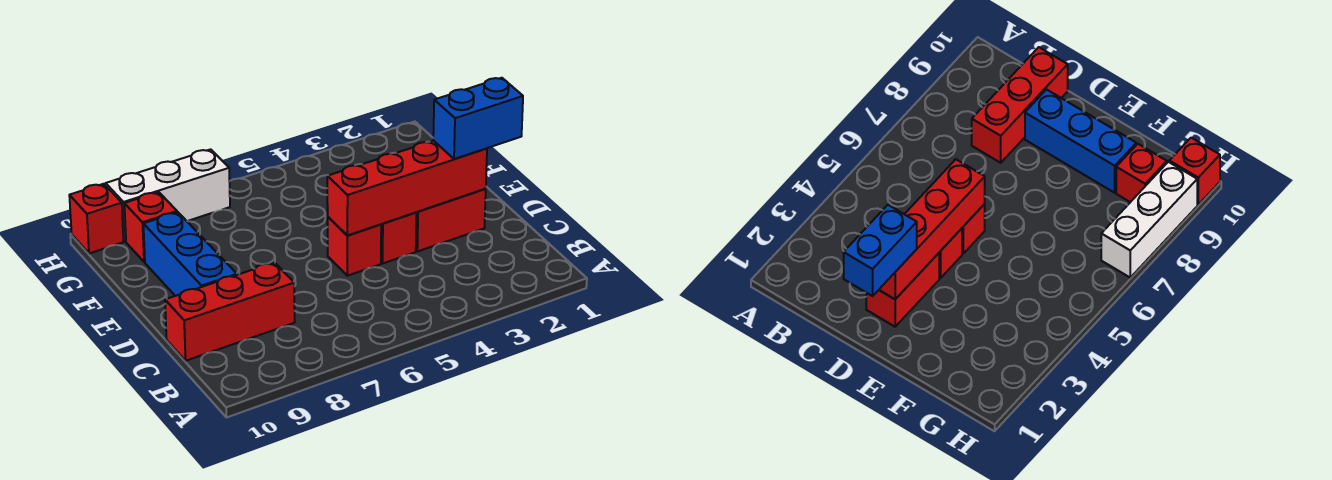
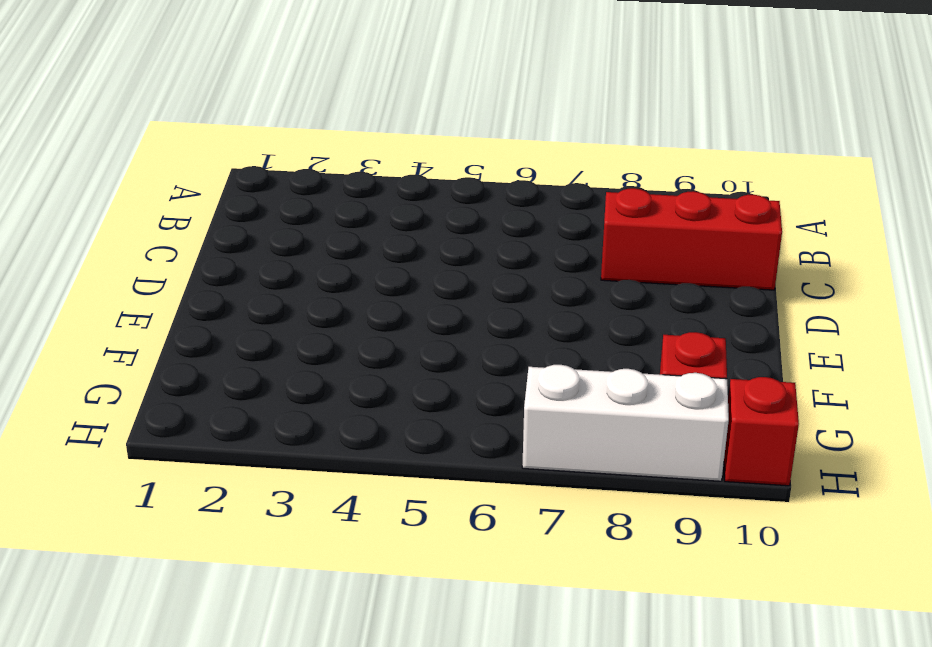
none -> red 1x2 brick [416,189,486,251]
none -> red 1x1 brick [381,213,416,263]

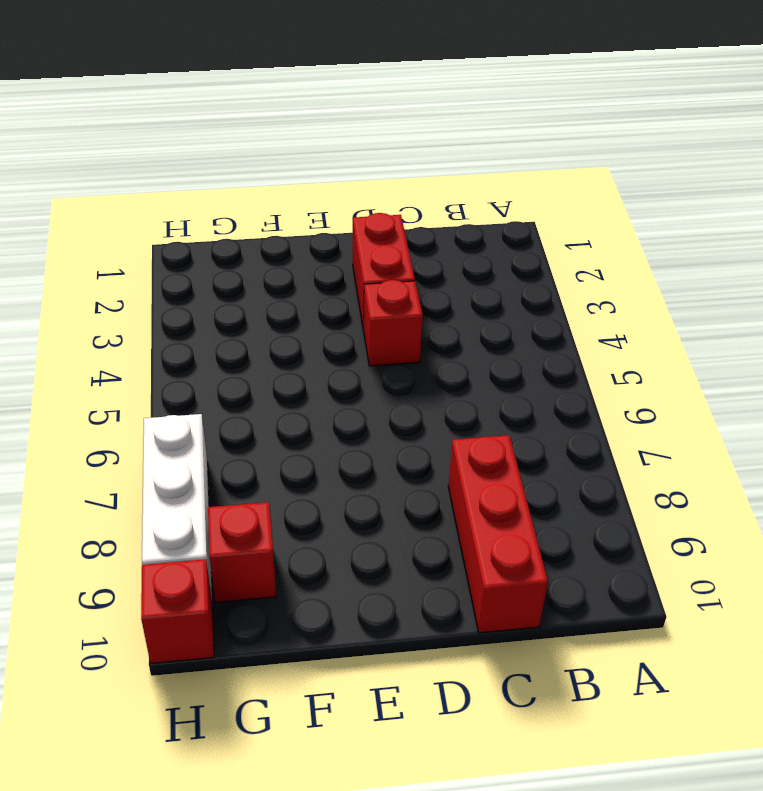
none -> red 1x1 brick [328,217,381,276]
none -> blue 1x3 brick [143,212,237,296]

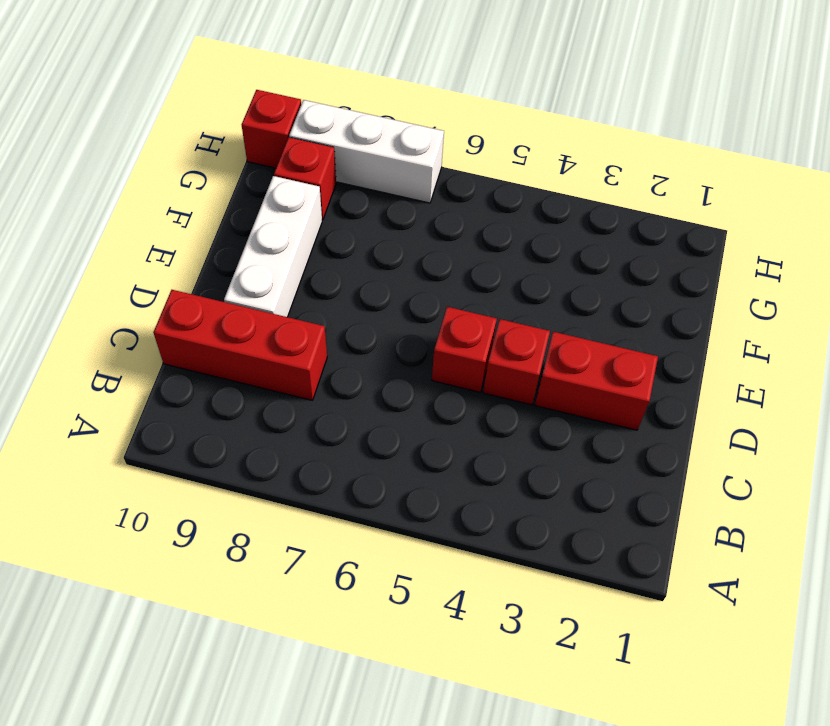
white 1x3 brick [224,176,322,317] -> blue 1x3 brick [143,212,237,296]
none -> red 1x4 brick [327,141,487,236]
none -> blue 1x2 brick [433,78,523,159]

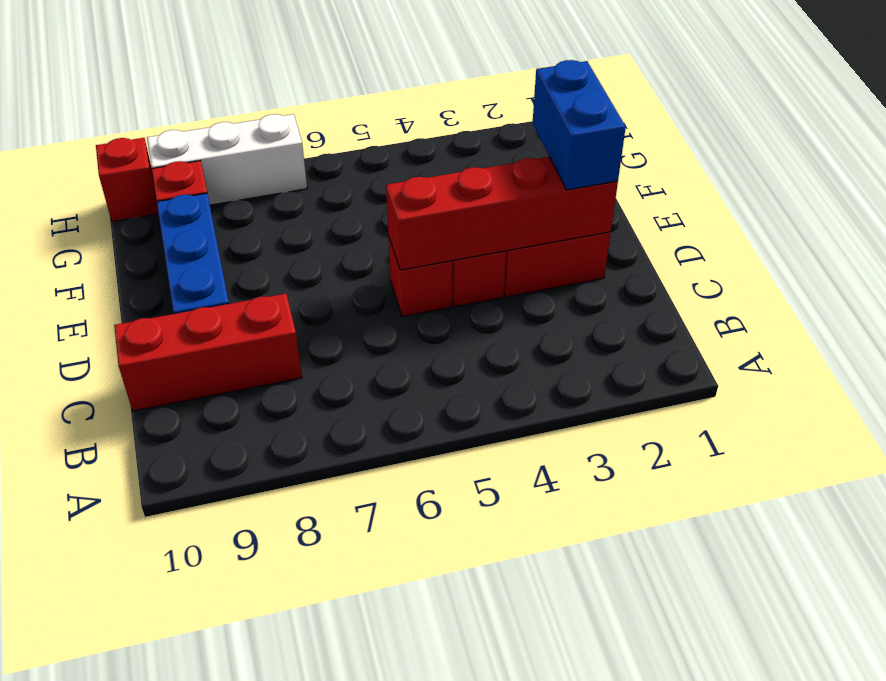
blue 1x2 brick [533,60,626,190] -> blue 1x2 brick turned to [433,78,523,159]

